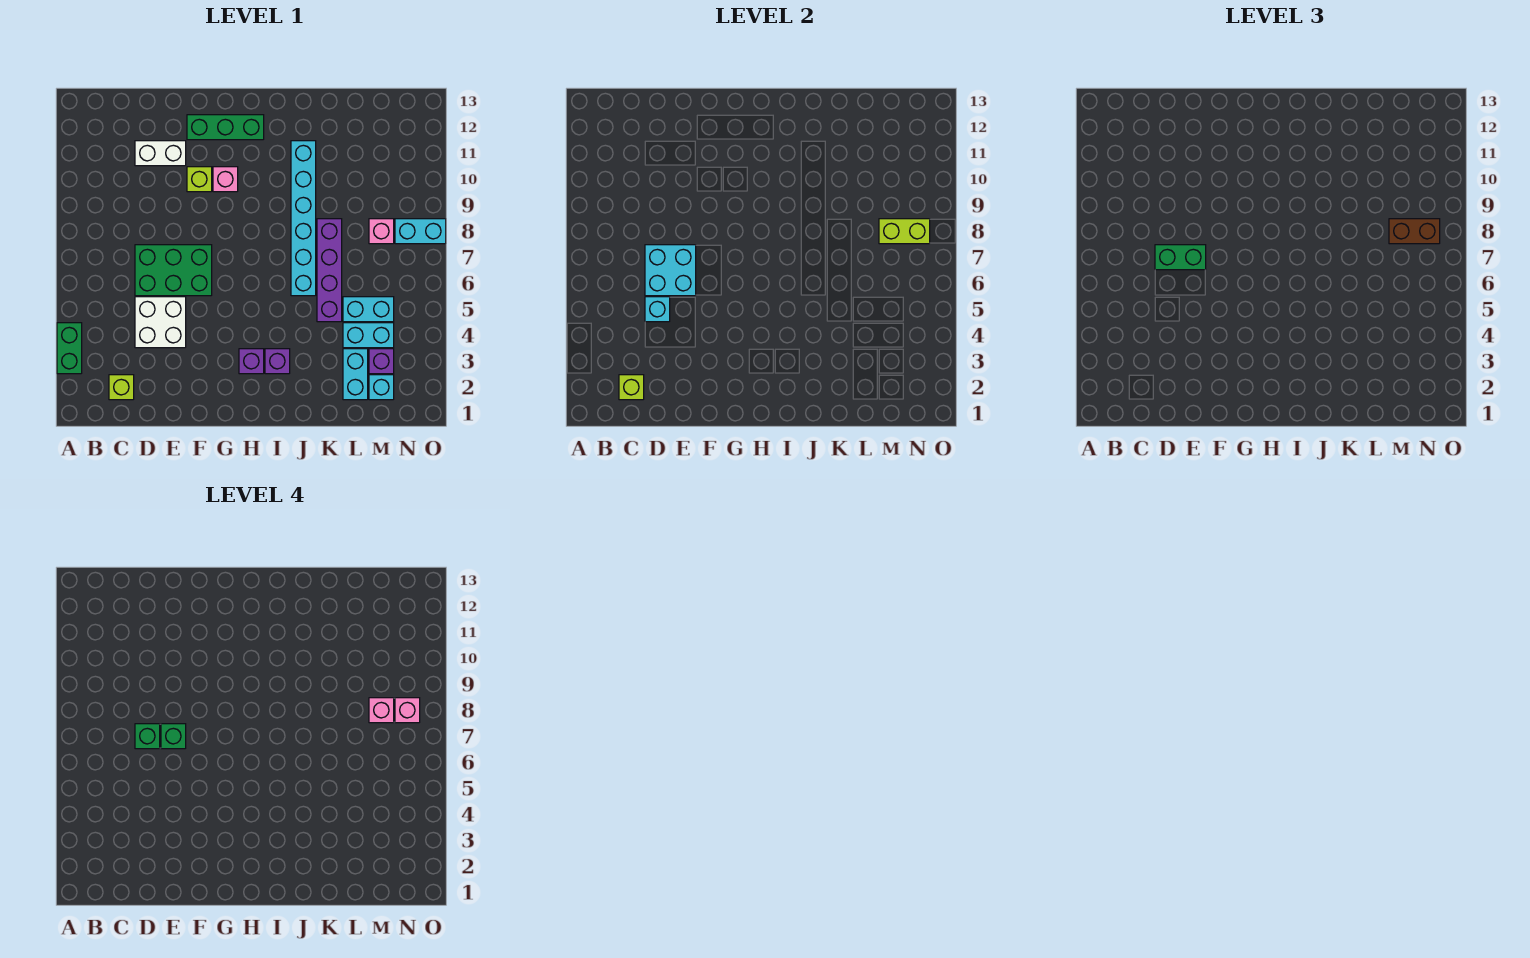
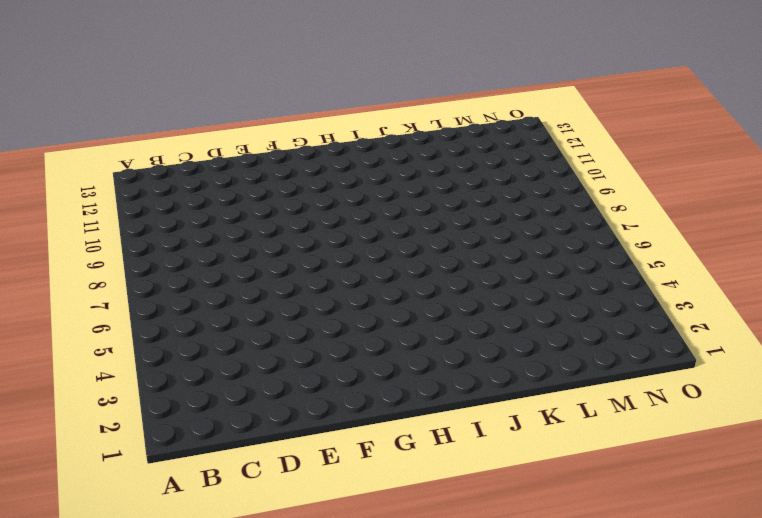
none -> green 1x2 brick [57,323,82,374]
none -> lime 1x1 brick [109,375,134,400]
none -> white 2x2 brick [135,297,186,348]

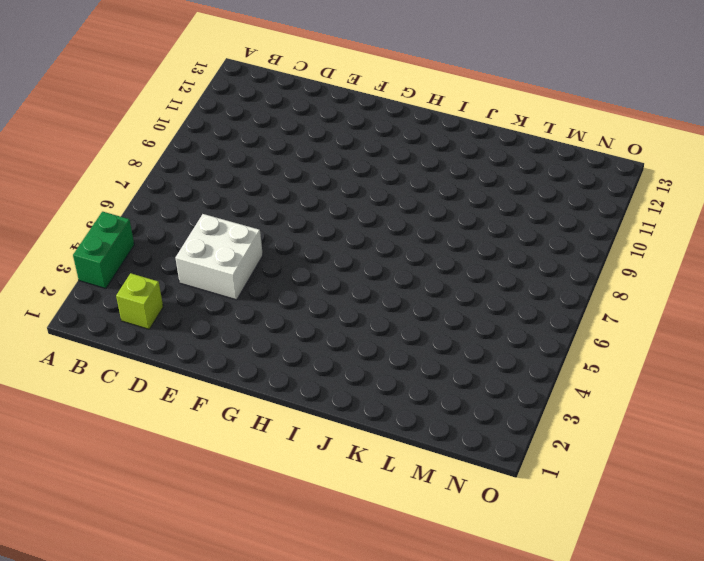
none -> green 2x3 brick [135,245,212,296]
none -> white 1x2 brick [135,141,186,166]
none -> lime 1x1 brick [187,167,212,192]

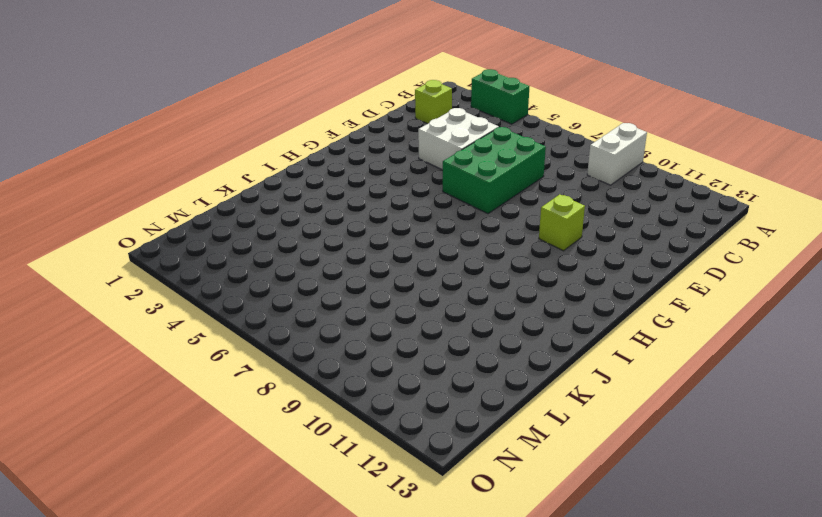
white 1x2 brick [587,123,647,185] -> white 1x2 brick moved to [135,141,186,166]
none -> green 1x3 brick [187,115,264,140]
none -> pink 1x1 brick [213,167,238,192]
none -> purple 1x1 brick [239,349,264,374]

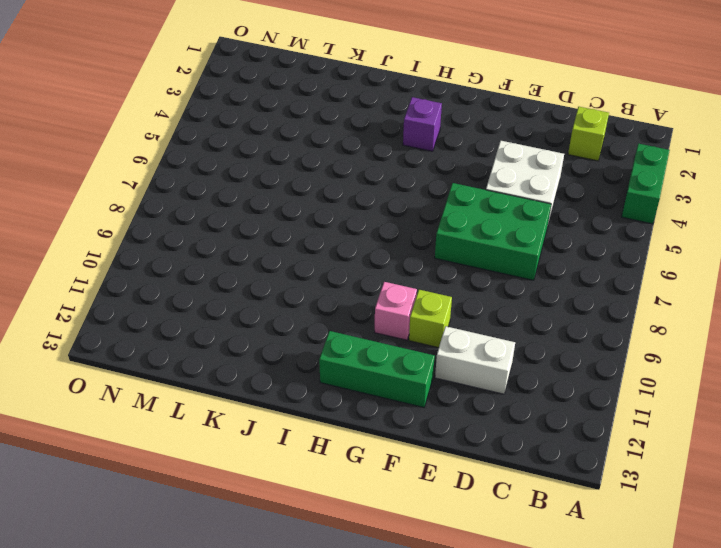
none -> purple 1x1 brick [265,349,290,374]
none -> cyan 1x6 brick [291,141,316,296]
none -> purple 1x4 brick [317,219,342,322]

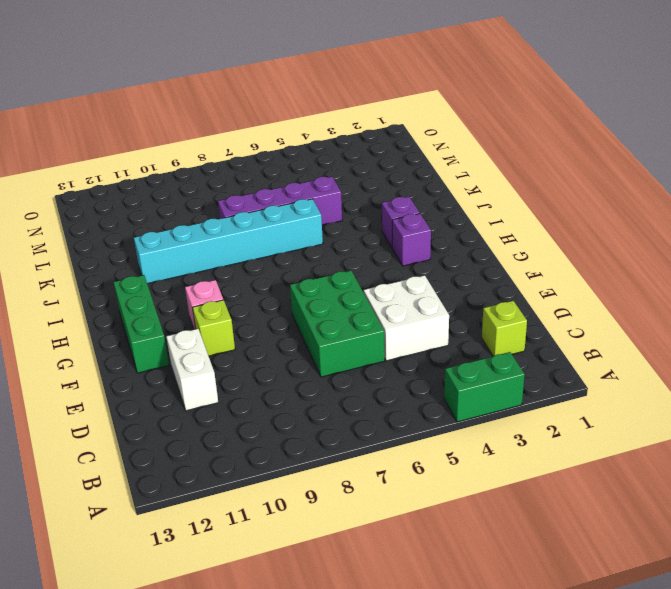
none -> cyan 1x2 brick [343,349,368,400]
none -> cyan 1x2 brick [343,323,394,348]
none -> cyan 1x2 brick [343,297,394,322]

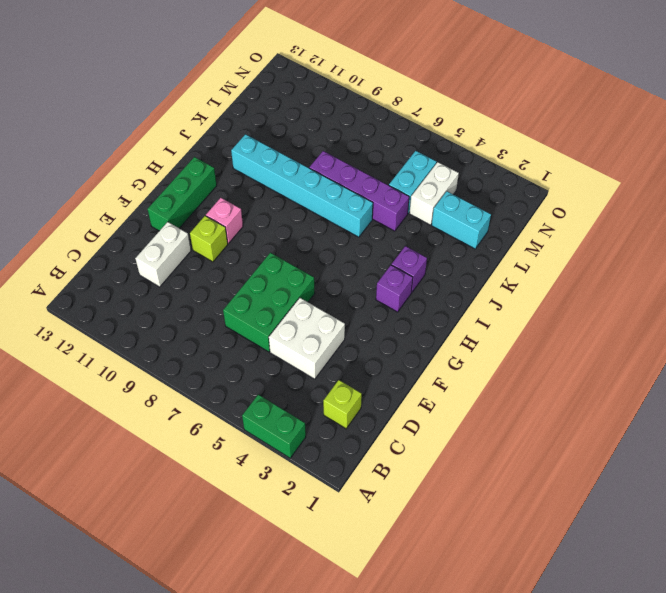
white 1x2 brick [410,162,459,225] -> cyan 1x2 brick [343,323,394,348]
none -> cyan 1x1 brick [369,375,394,400]
none -> purple 1x1 brick [369,349,394,374]
none -> pink 1x1 brick [369,219,394,244]

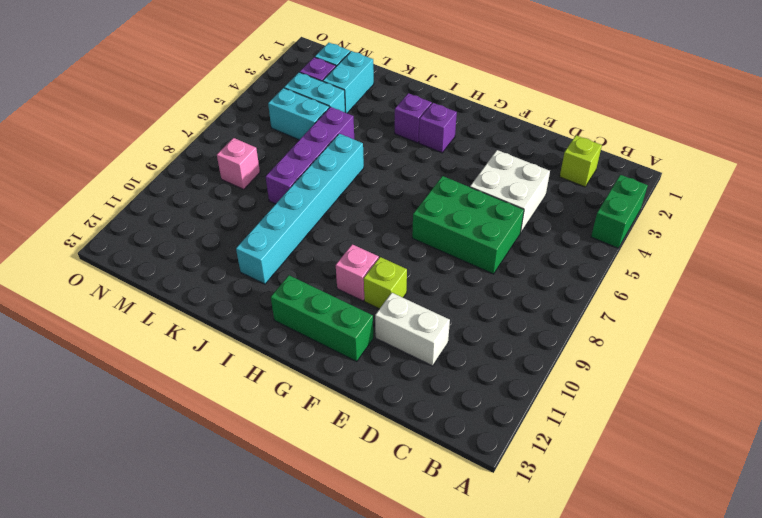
none -> cyan 1x2 brick [395,219,446,244]
none -> lime 1x1 brick [619,375,644,400]
none -> cyan 1x1 brick [645,297,670,322]

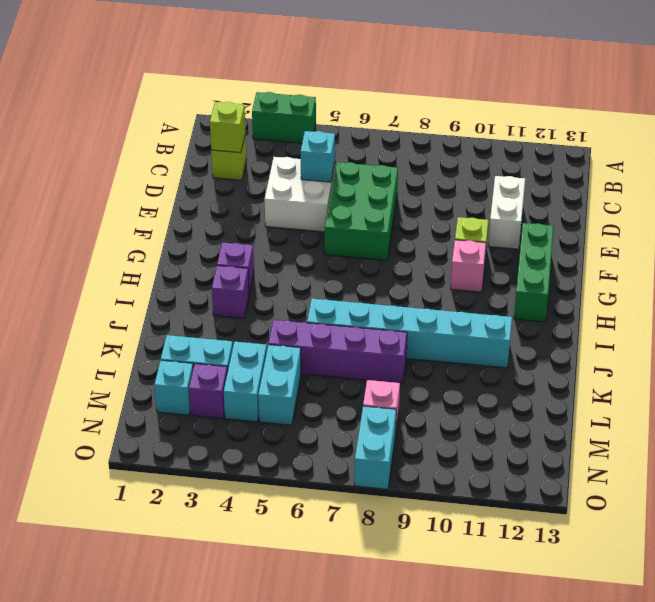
none -> cyan 2x2 brick [645,245,696,296]
none -> lime 1x2 brick [879,219,930,244]
none -> green 1x2 brick [1155,245,1206,270]

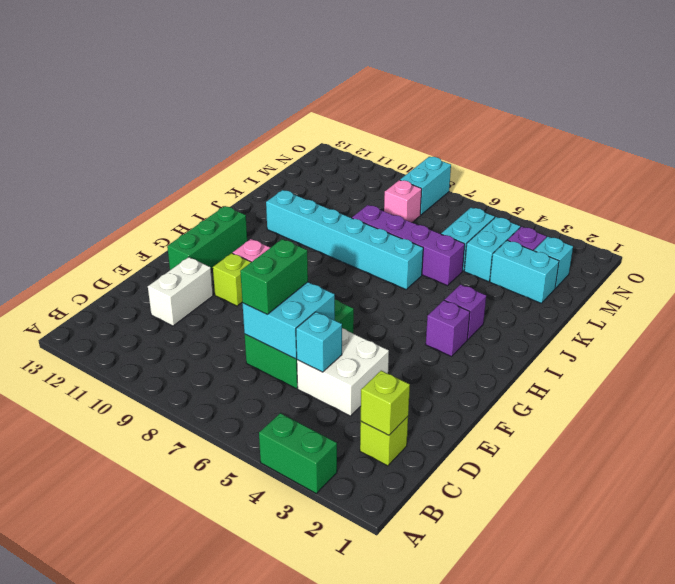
none -> lime 1x2 brick [879,219,930,244]
none -> brown 1x2 brick [1389,219,1440,244]
none -> green 1x1 brick [135,724,160,749]

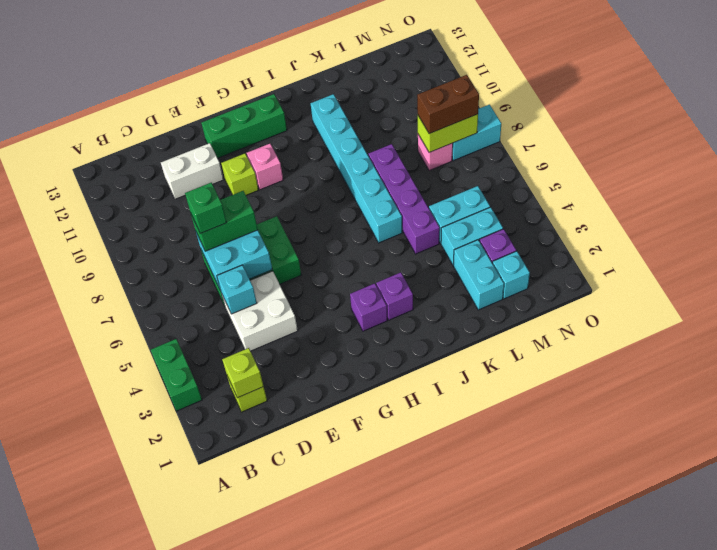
none -> green 1x1 brick [161,724,186,749]
none -> pink 1x1 brick [369,698,394,723]
none -> pink 1x1 brick [395,698,420,723]

